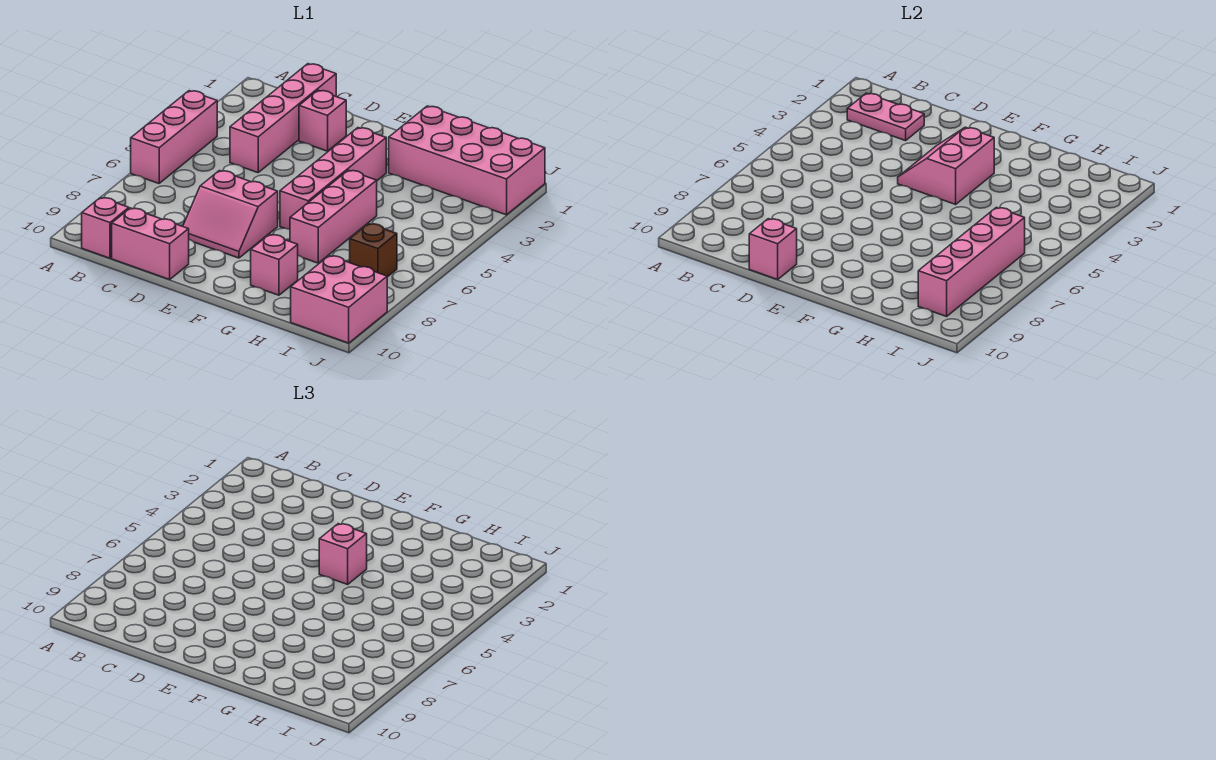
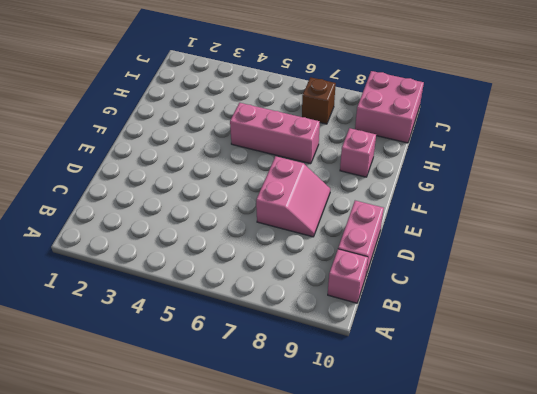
none -> pink 1x3 brick [131,91,217,183]
none -> pink 1x4 brick [230,64,336,173]
none -> pink 1x1 brick [299,90,346,151]

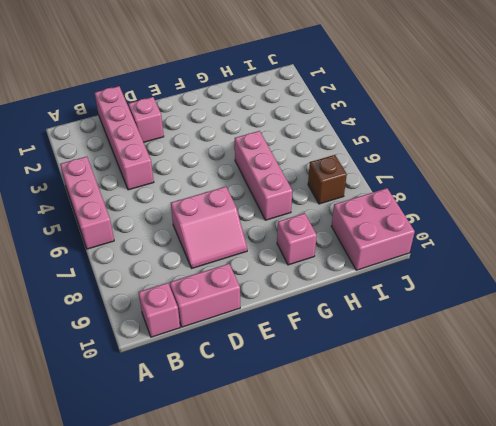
none -> pink 1x4 brick [280,128,386,229]
none -> pink 2x4 brick [389,106,545,215]
none -> pink 1x2 plate [847,93,924,141]

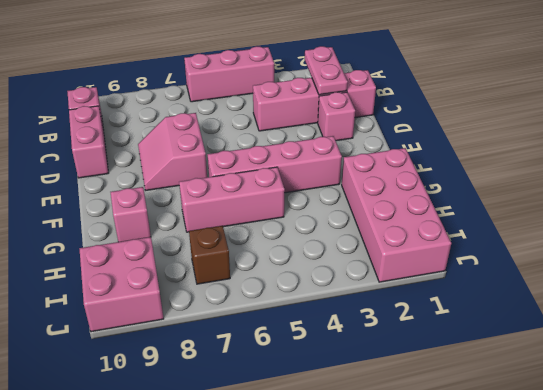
none -> pink 1x1 brick [749,219,797,279]
none -> pink 2x2 slope [898,127,994,204]
none -> pink 1x4 brick [918,207,1025,316]

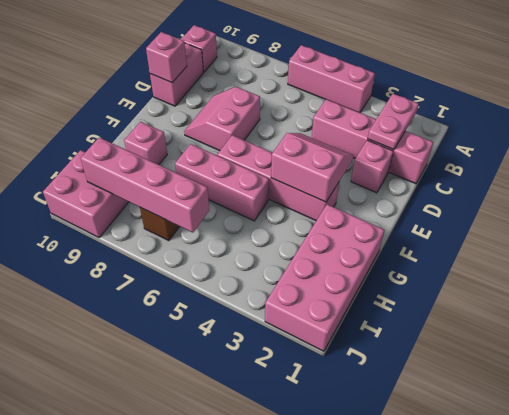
none -> pink 1x1 brick [319,524,367,584]

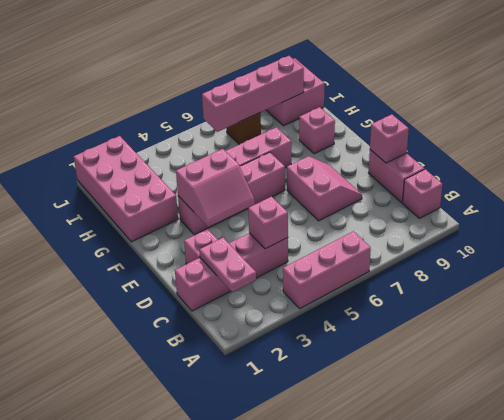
pink 1x1 brick [248,197,288,249] -> pink 1x1 brick moved to [319,524,367,584]

